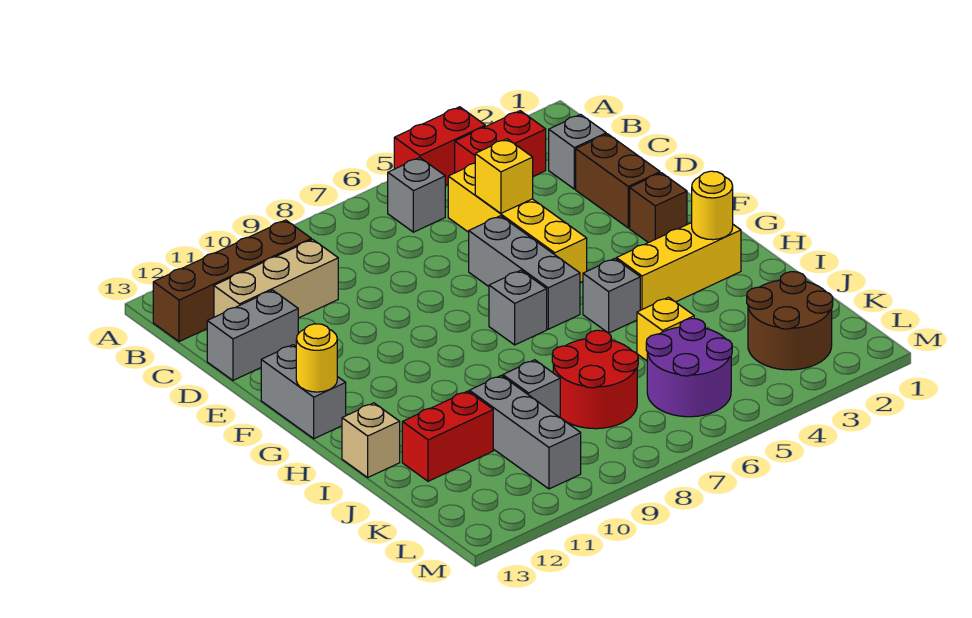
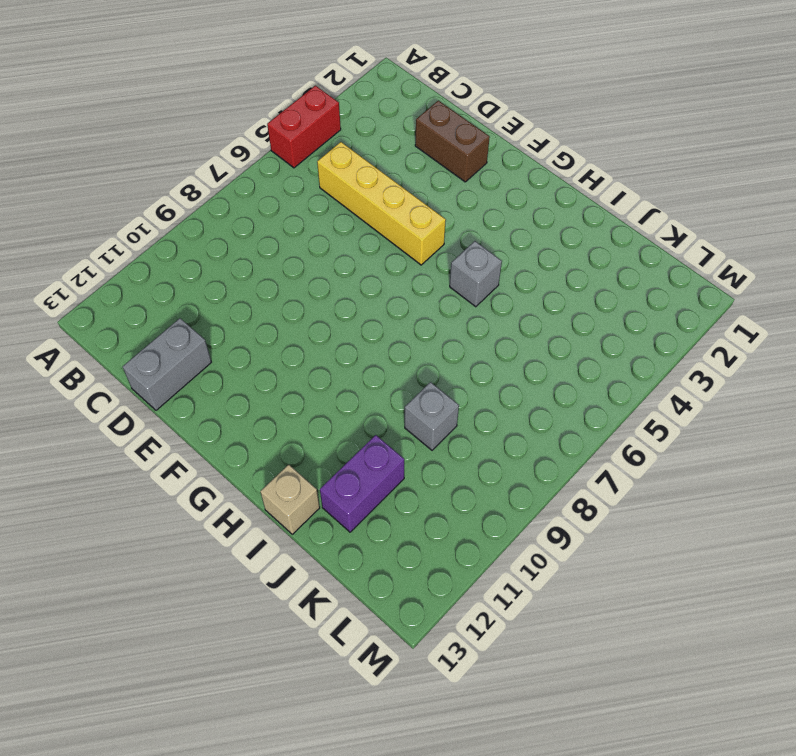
purple 1x2 brick [320,435,404,532] -> red 1x2 brick [402,391,493,481]
none -> red 1x2 brick [455,111,546,176]
none -> grey 1x1 brick [388,158,445,232]
none -> brown 1x4 brick [153,220,311,342]

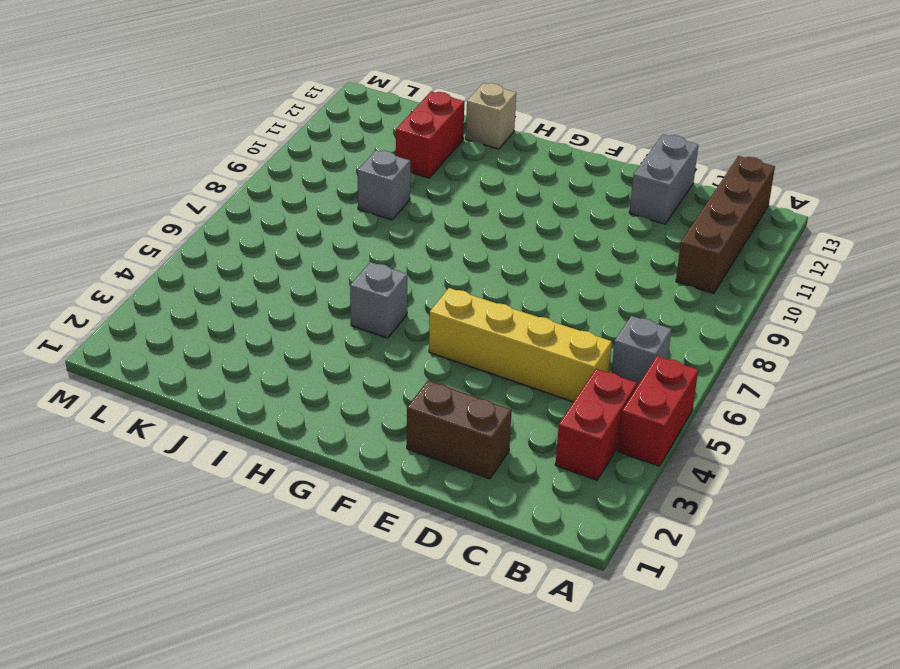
none -> grey 1x1 brick [549,115,606,189]
none -> tan 1x3 brick [214,239,338,318]
none -> grey 1x3 brick [469,216,580,329]

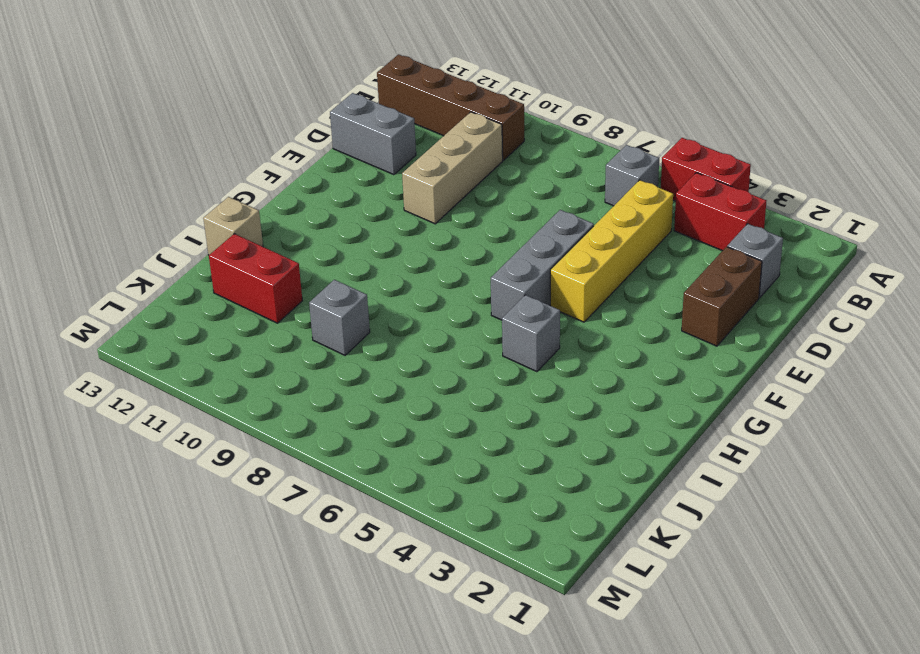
tan 1x3 brick [402,112,503,224] -> tan 1x3 brick turned to [214,239,338,318]
none -> brown 1x1 brick [630,173,687,243]
none -> grey 1x2 brick [261,345,346,439]
none -> grey 1x1 brick [489,270,547,345]

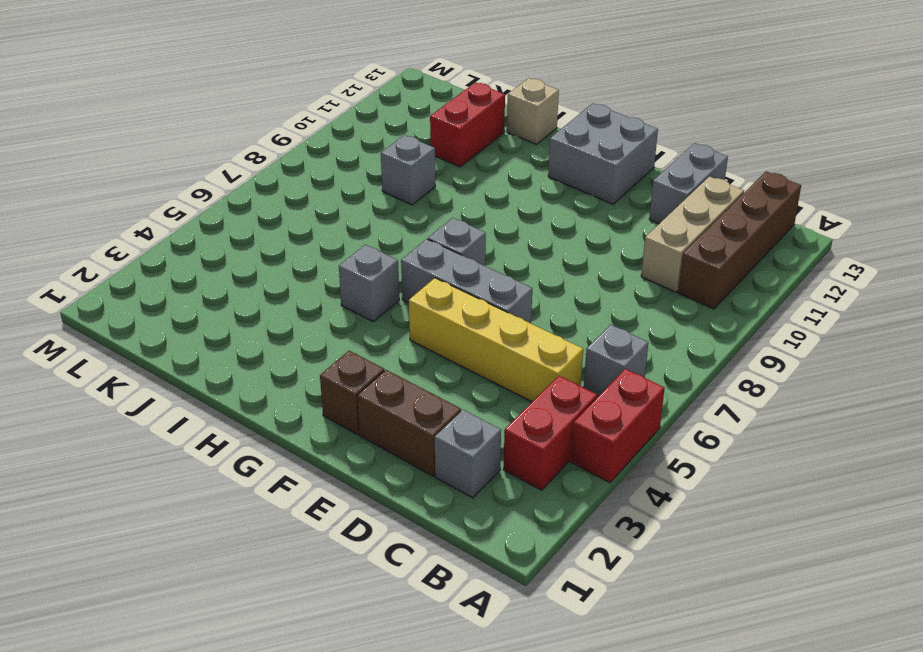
grey 2x2 brick [548,103,658,204] -> grey 1x2 brick [261,345,346,439]
none -> yellow 1x3 brick [616,223,741,310]
none -> yellow 1x1 brick [637,297,694,361]
none -> red 2x2 round brick [552,330,638,429]

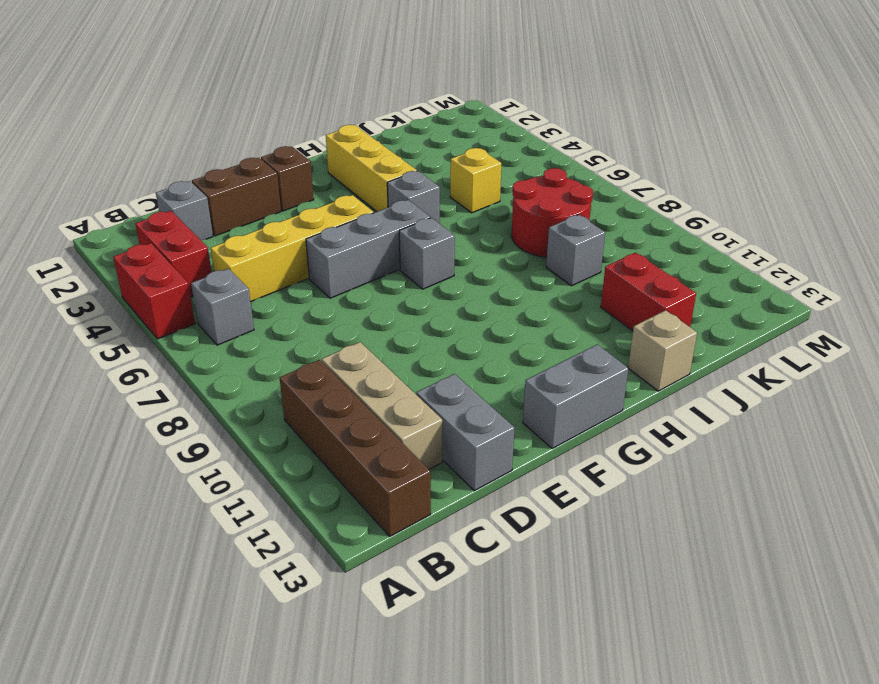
none -> grey 1x3 brick [469,375,581,489]
none -> brown 2x2 round brick [747,272,833,370]
none -> purple 2x2 round brick [646,319,732,417]

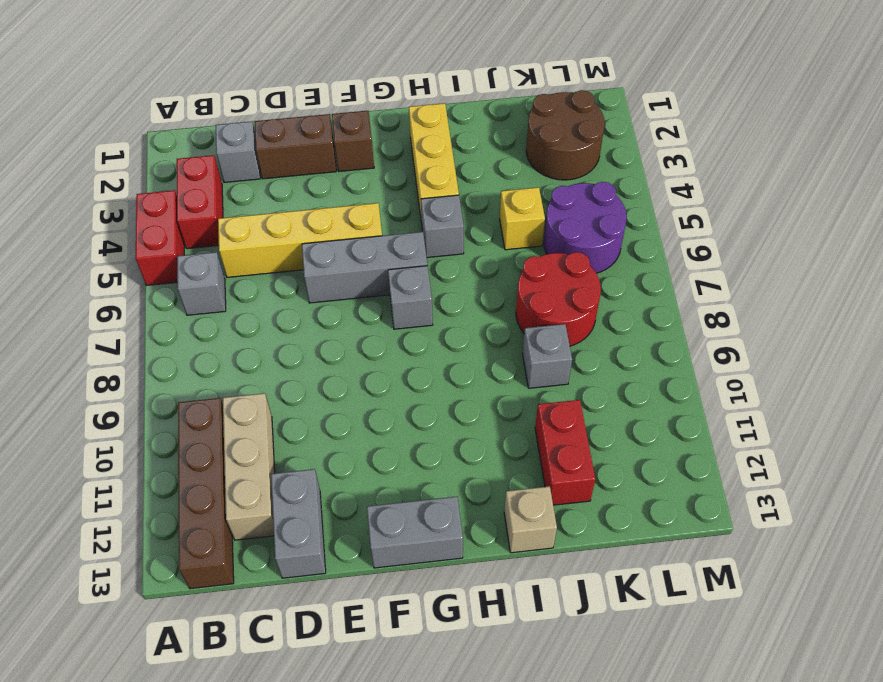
none -> grey 1x3 brick [469,375,581,489]
none -> yellow 1x1 brick [475,139,533,213]
none -> yellow 1x1 round brick [296,324,337,392]

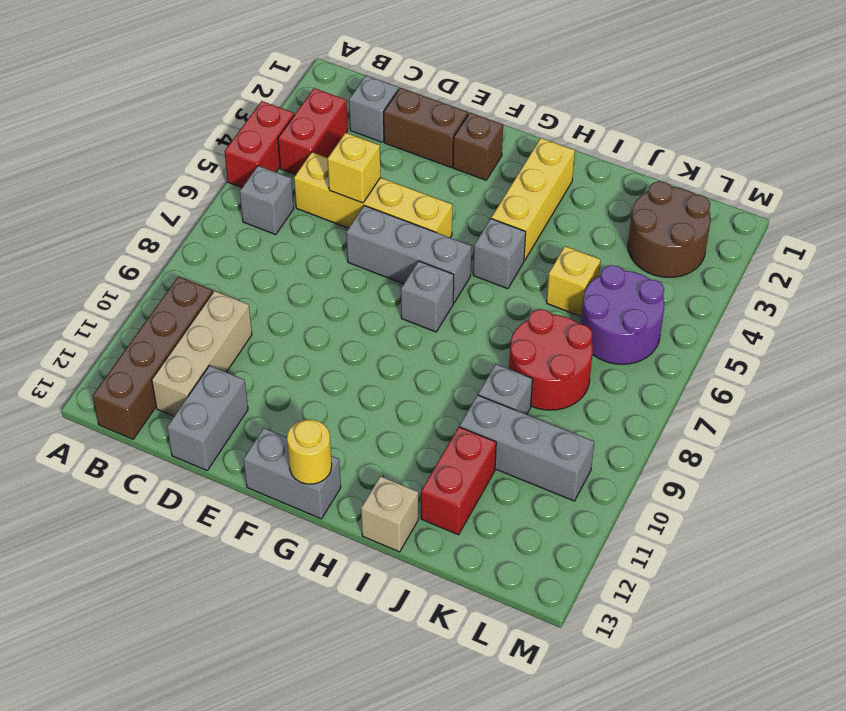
none -> yellow 1x1 round brick [692,171,733,240]

